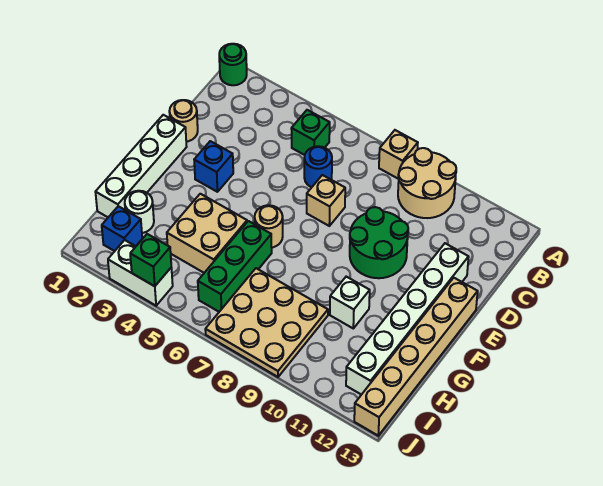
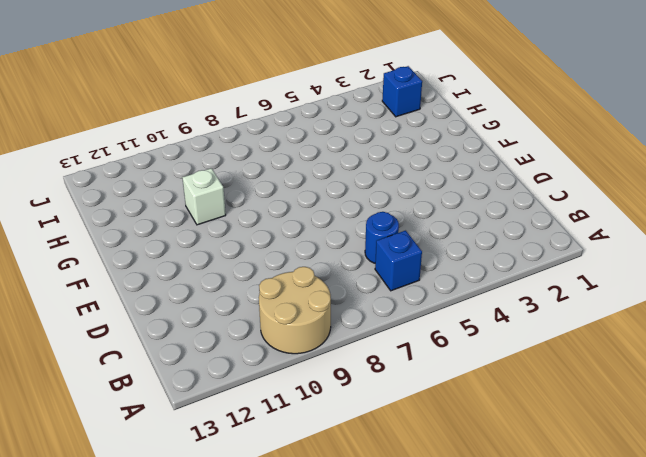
blue 1x1 brick [375,231,422,291] -> blue 1x1 brick moved to [194,141,233,192]
none -> green 1x1 round brick [219,44,247,85]
none -> tan 1x1 brick [379,130,418,179]
none -> green 1x1 brick [291,110,330,155]

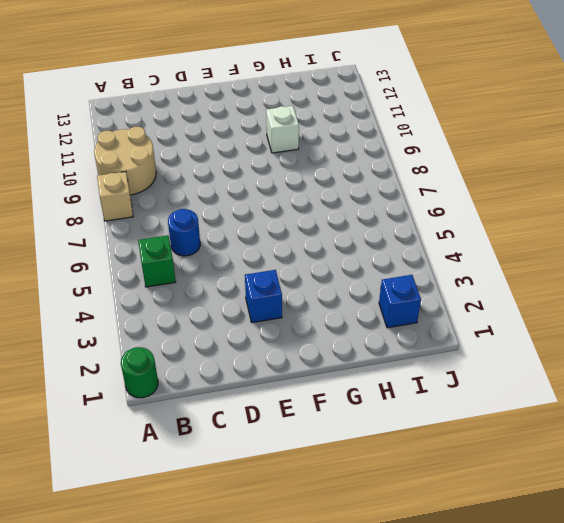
none -> tan 1x1 round brick [169,100,198,142]
none -> tan 1x1 brick [307,175,345,226]
none -> green 2x2 round brick [350,207,408,278]

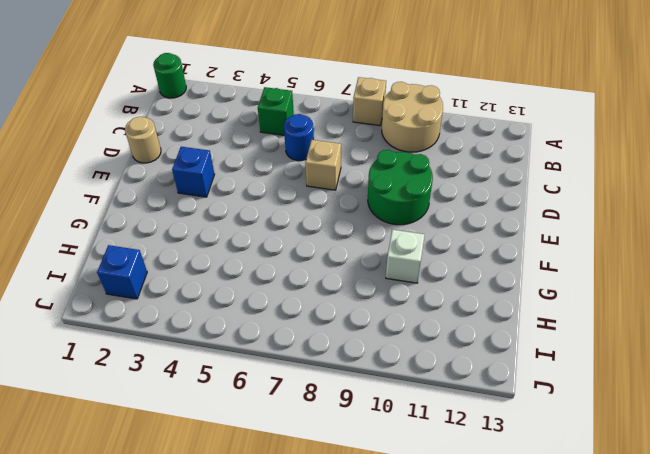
none -> white 1x6 brick [346,243,469,395]
none -> white 1x4 brick [96,115,187,217]
none -> tan 1x6 brick [354,278,478,436]

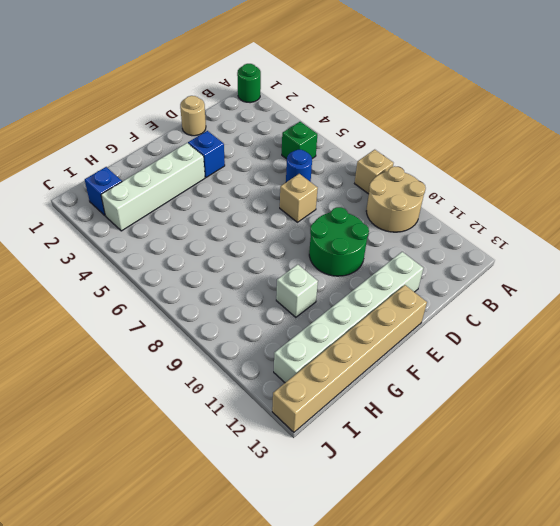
white 1x4 brick [101,143,205,231] -> white 1x4 brick moved to [96,115,187,217]
none -> tan 1x1 round brick [255,205,283,247]
none -> tan 2x2 brick [167,194,247,273]
none -> green 1x3 brick [198,221,272,312]

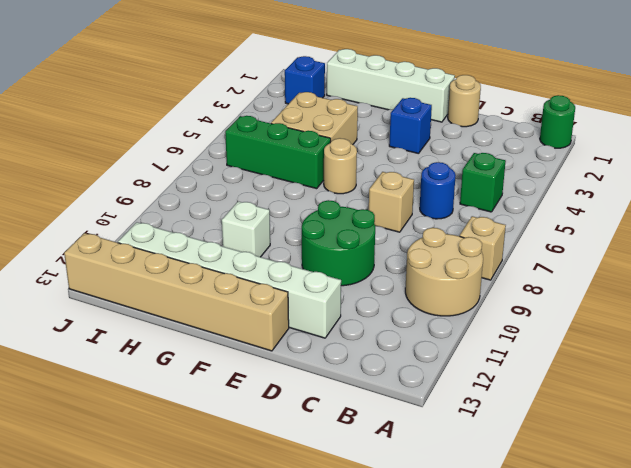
none -> white 1x1 round brick [125,191,154,233]
none -> tan 3x3 plate [205,268,328,377]
none -> white 1x2 brick [108,240,173,306]

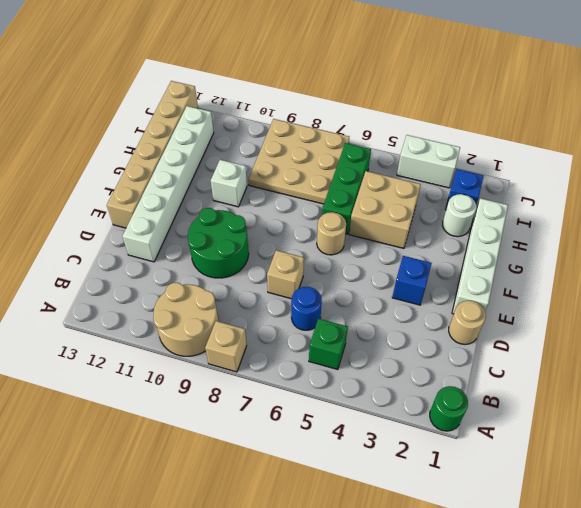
none -> green 1x1 brick [130,234,171,286]

